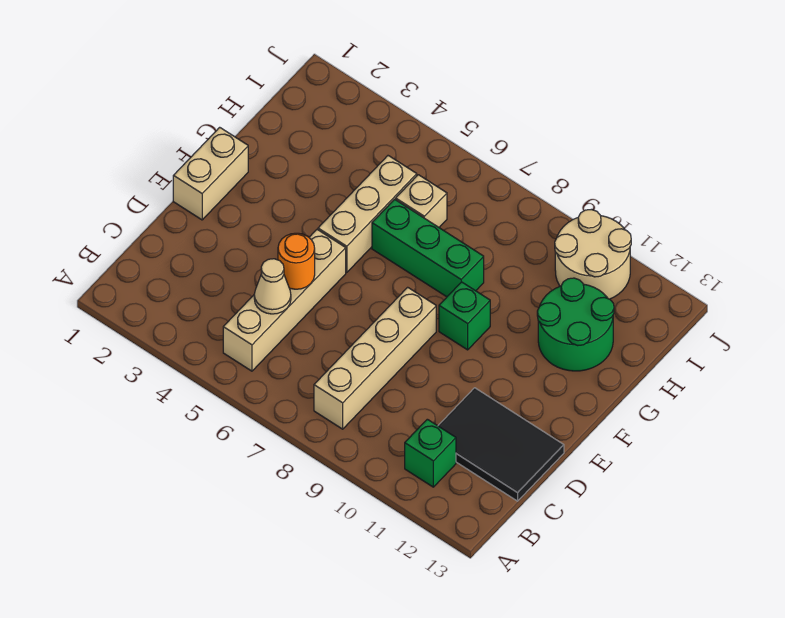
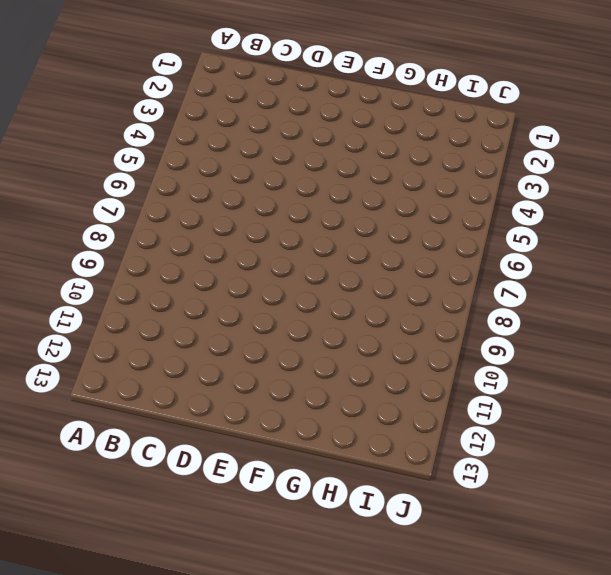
none -> tan 1x4 brick [223,230,346,371]
none -> tan 1x4 brick [314,287,436,429]
none -> green 1x1 brick [405,419,456,487]

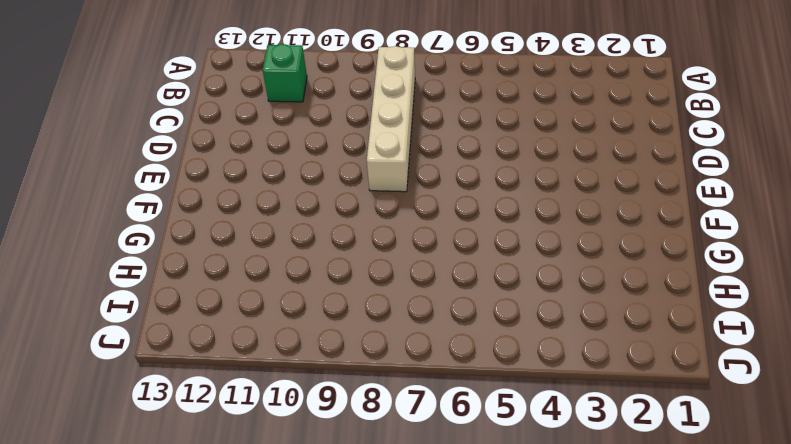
none -> tan 1x4 brick [223,230,346,371]
none -> black 2x3 tile [438,388,564,501]
none -> tan 1x2 brick [173,127,248,220]

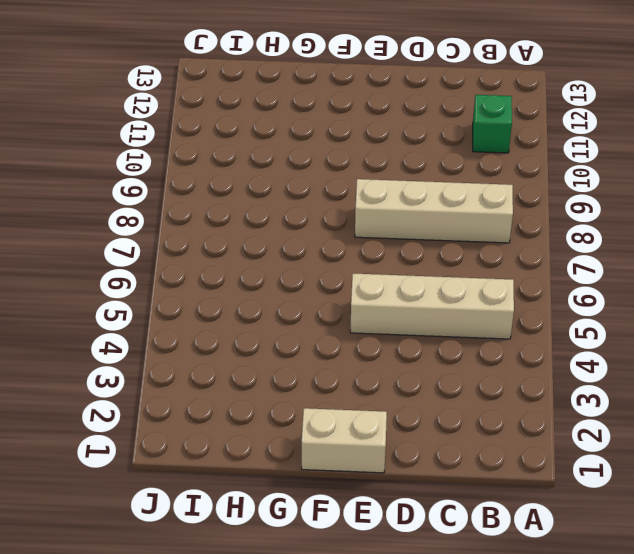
none -> black 2x3 tile [438,388,564,501]
none -> tan 1x3 brick [318,156,417,273]
none -> green 1x1 brick [439,282,490,350]

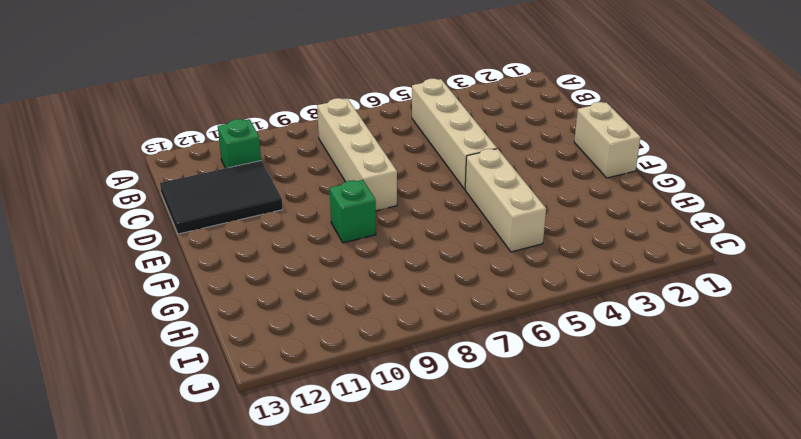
none -> green 1x3 brick [372,199,484,297]
none -> green 2x2 round brick [537,278,614,371]
none -> tan 1x1 brick [396,175,447,227]

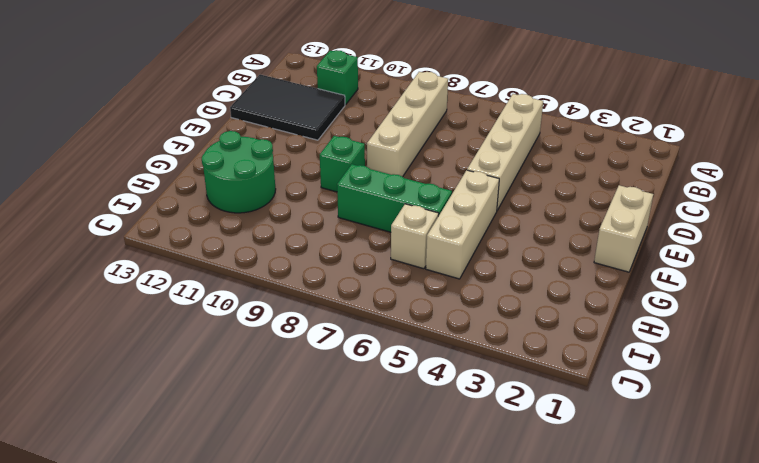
none -> tan 2x2 round brick [555,210,631,299]
none -> tan 1x1 cone [254,259,291,314]
none -> orange 1x1 round brick [278,233,315,289]

